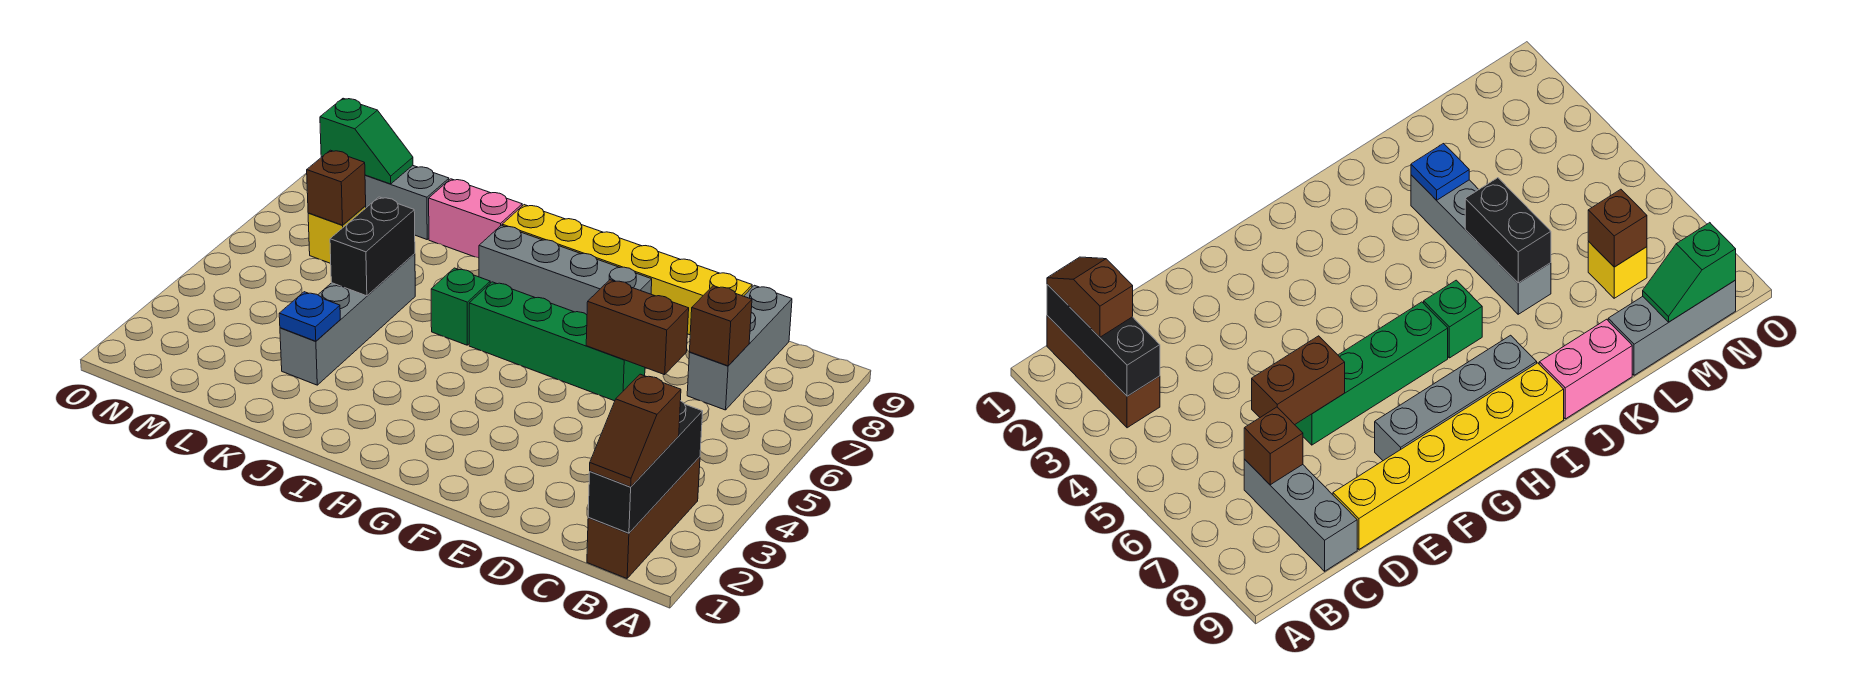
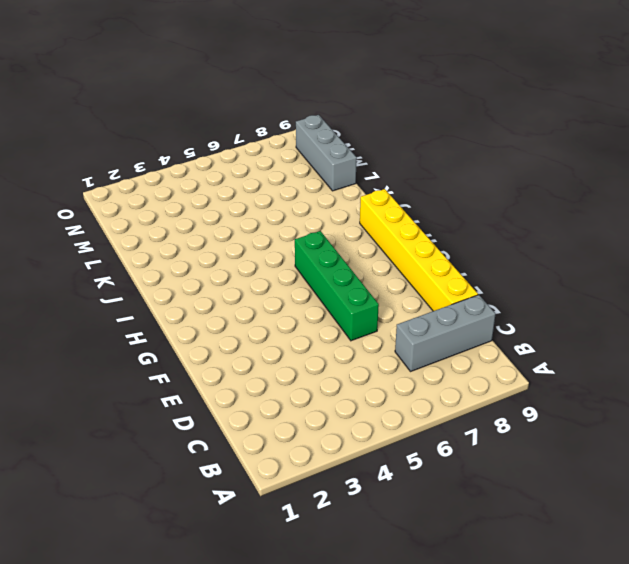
none -> brown 1x3 brick [587,457,700,578]
none -> grey 1x4 brick [479,225,652,315]
none -> green 1x1 brick [431,268,490,345]

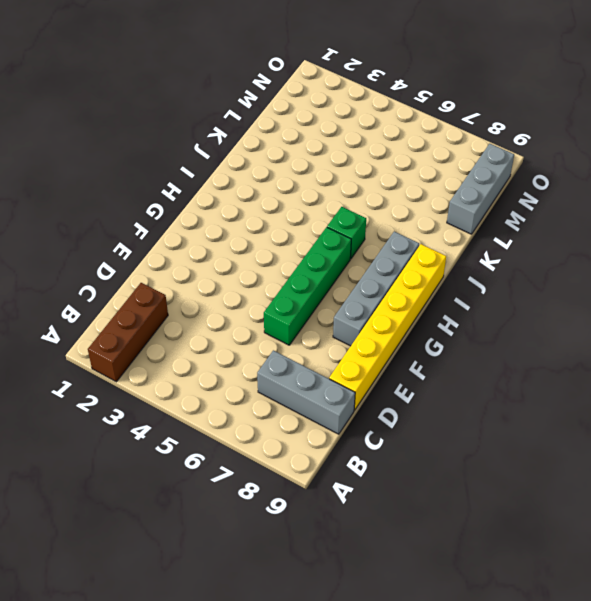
brown 1x3 brick [88,283,168,382] -> brown 1x3 brick turned to [587,457,700,578]
none -> pink 1x2 brick [429,179,522,258]
none -> grey 1x4 brick [280,254,415,385]
none -> yellow 1x1 brick [308,206,366,263]

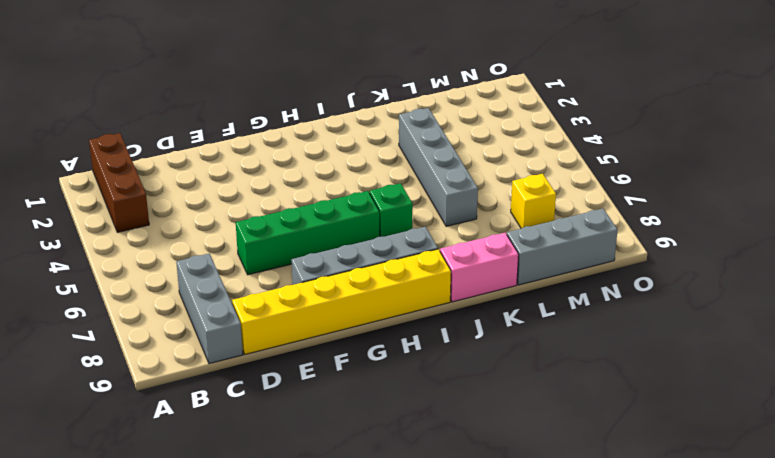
none -> black 1x3 brick [588,401,703,533]
none -> brown 1x1 brick [689,286,752,366]
none -> brown 1x2 brick [586,280,689,375]

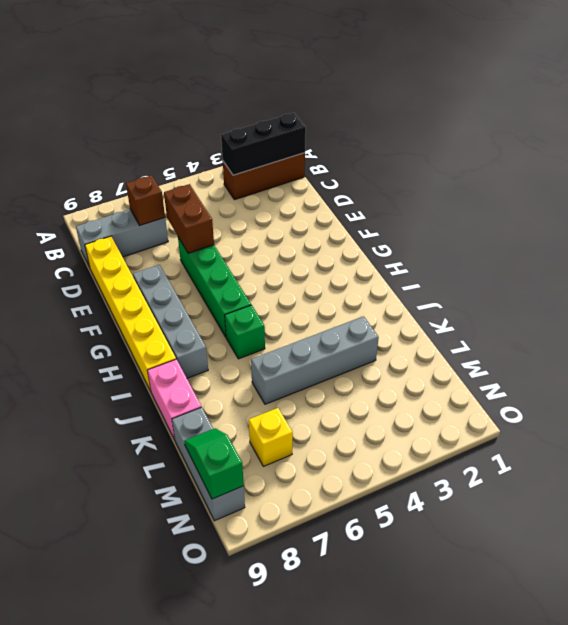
none -> blue 1x1 plate [279,292,340,341]
none -> black 1x2 brick [330,197,415,296]
none -> brown 1x1 brick [307,150,366,225]

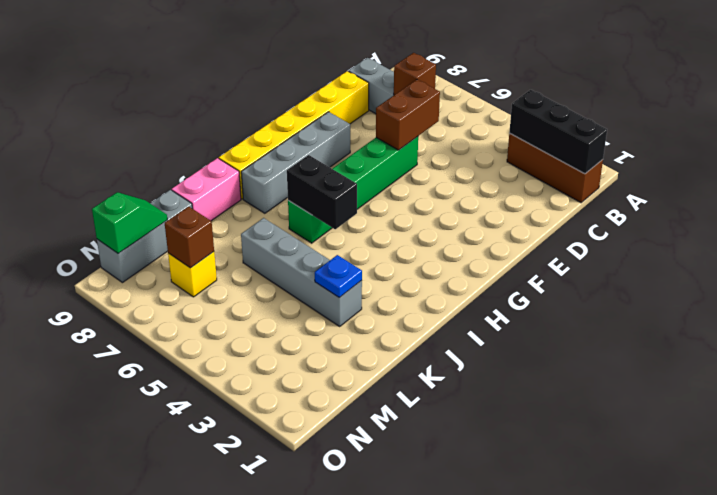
black 1x2 brick [287,155,357,229] -> black 1x2 brick moved to [330,197,415,296]
none -> brown 1x2 slope [590,374,681,487]

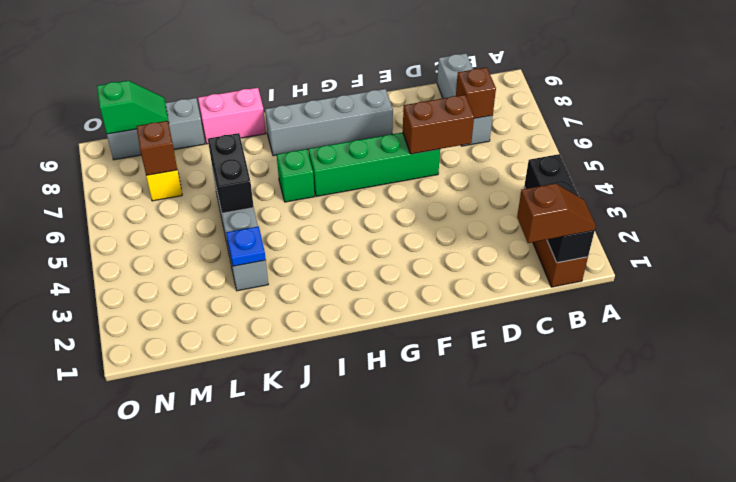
brown 1x2 slope [517,183,596,243] -> brown 1x2 slope turned to [590,374,681,487]
none -> yellow 1x6 brick [502,205,752,335]

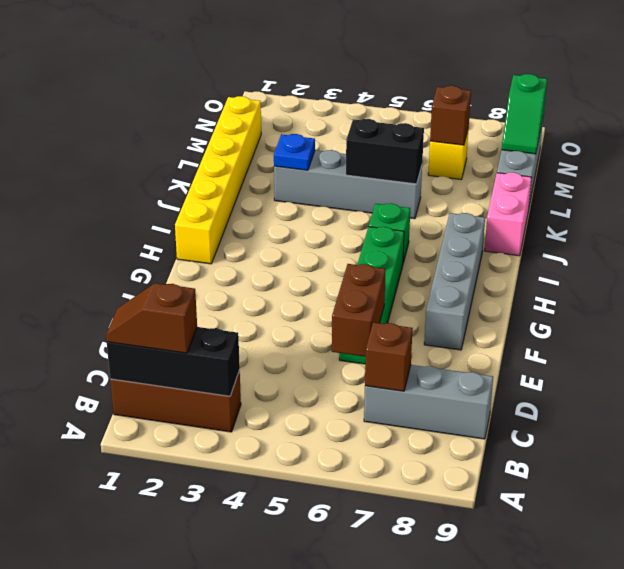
yellow 1x6 brick [175,96,261,264] -> yellow 1x6 brick moved to [502,205,752,335]

